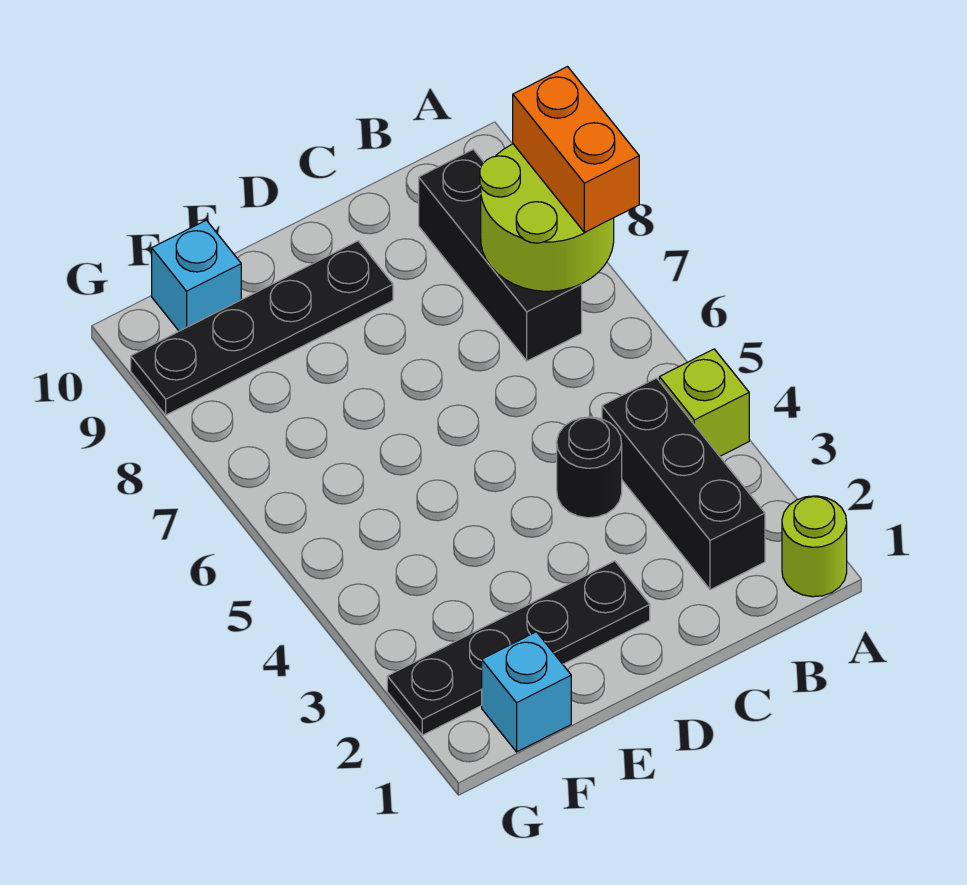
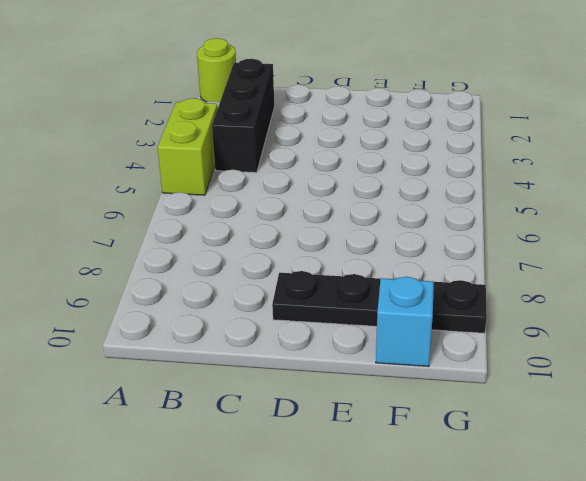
lime 1x2 brick [158,98,218,195] -> lime 1x1 brick [659,349,749,456]
none -> black 1x3 brick [419,150,582,361]
none -> black 1x1 round brick [557,417,622,518]

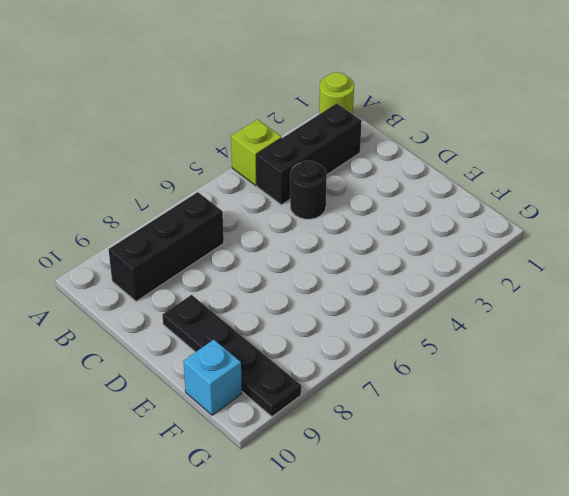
none -> black 1x4 plate [387,561,650,735]
none -> cyan 1x1 brick [482,632,571,752]

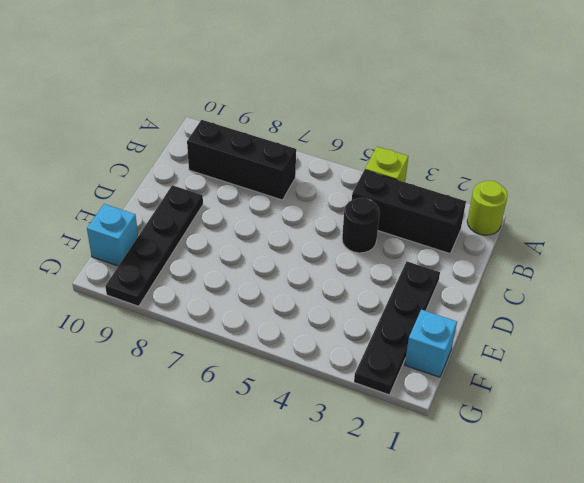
none -> lime 2x2 round brick [480,144,614,291]
none -> orange 1x2 brick [513,67,639,232]

